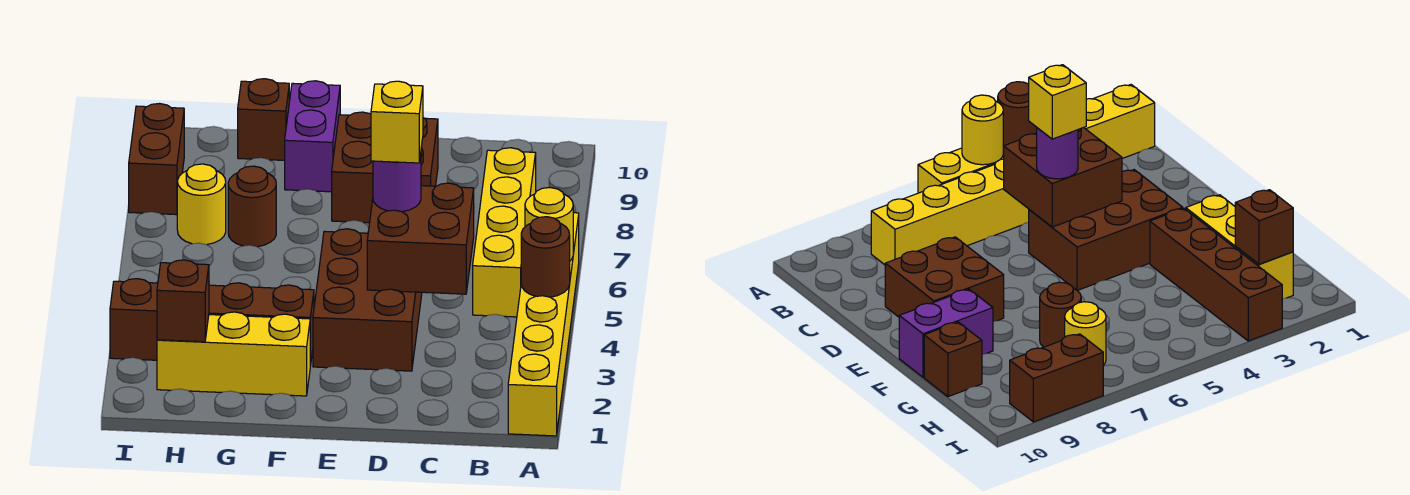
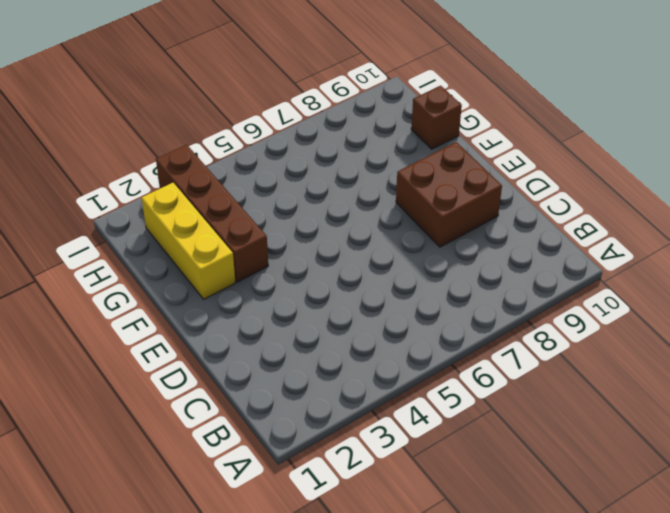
none -> yellow 1x6 brick [508,213,579,436]
none -> yellow 1x4 brick [473,148,536,317]
none -> brown 2x3 brick [313,229,422,371]

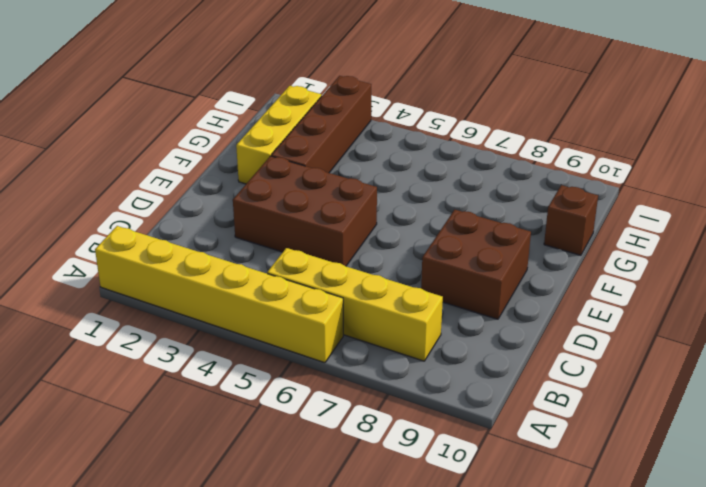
none -> purple 1x2 brick [285,81,340,192]
none -> brown 1x1 round brick [228,166,276,247]
none -> yellow 1x1 round brick [177,164,226,245]

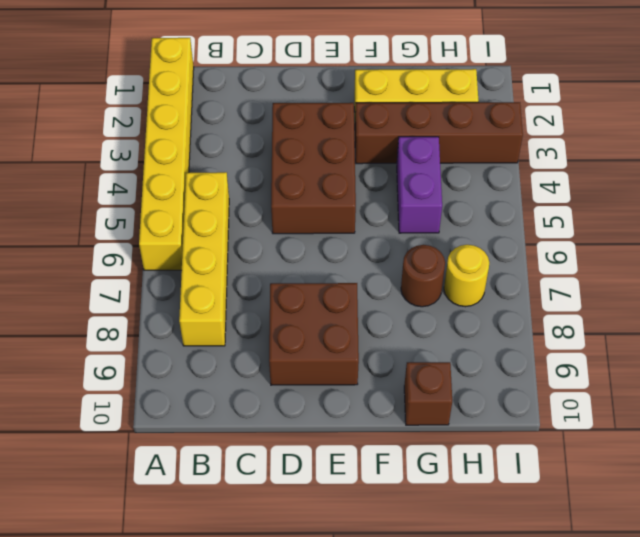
purple 1x2 brick [397,137,442,233] -> purple 1x2 brick moved to [285,81,340,192]
none -> brown 1x2 brick [129,104,184,215]
none -> brown 1x1 round brick [521,217,570,297]
none -> yellow 1x1 round brick [525,188,574,261]

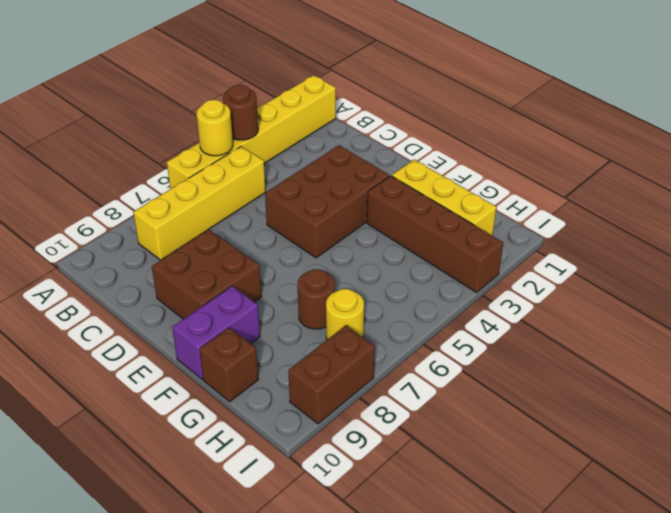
none -> brown 2x2 brick [367,183,474,294]
none -> brown 1x1 brick [157,260,209,342]
none -> purple 1x1 round brick [373,154,421,212]

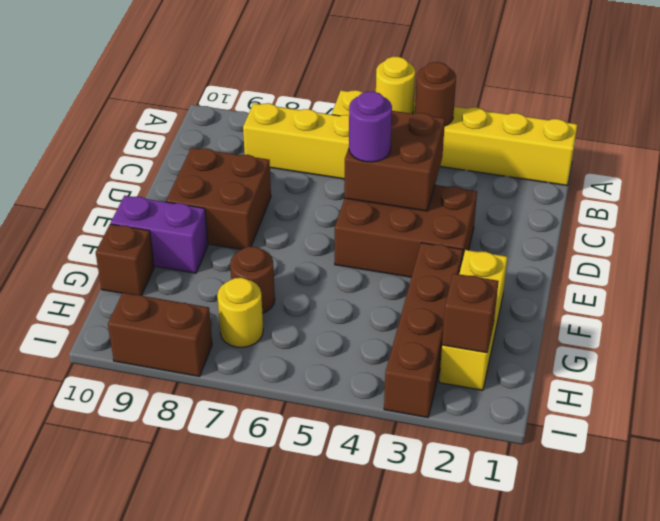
none -> yellow 1x1 brick [371,81,423,163]

